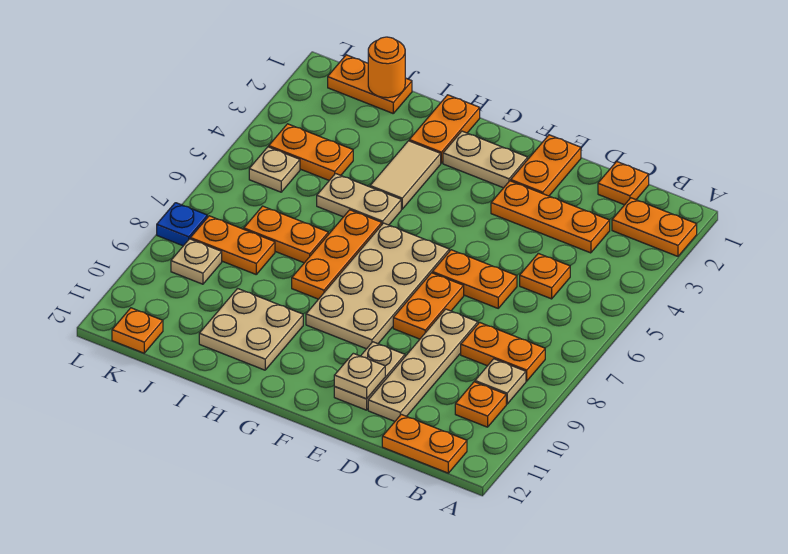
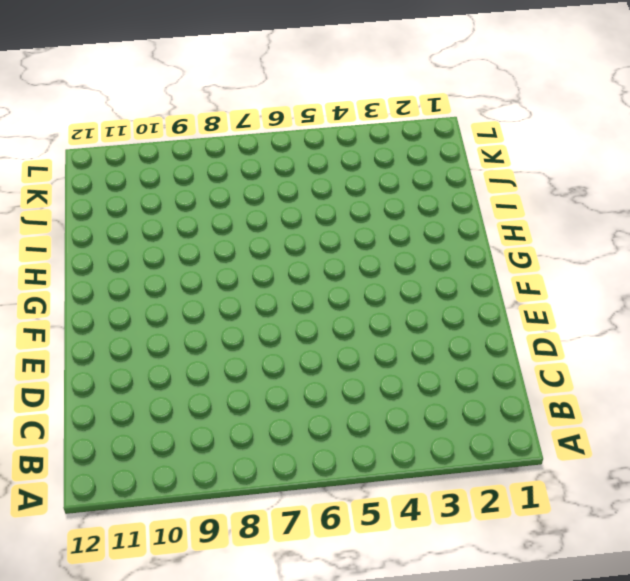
none -> orange 1x2 plate [612,198,697,256]
none -> orange 1x2 plate [461,322,545,381]
none -> tan 1x1 plate [475,359,526,404]
none -> orange 1x1 plate [455,382,506,427]

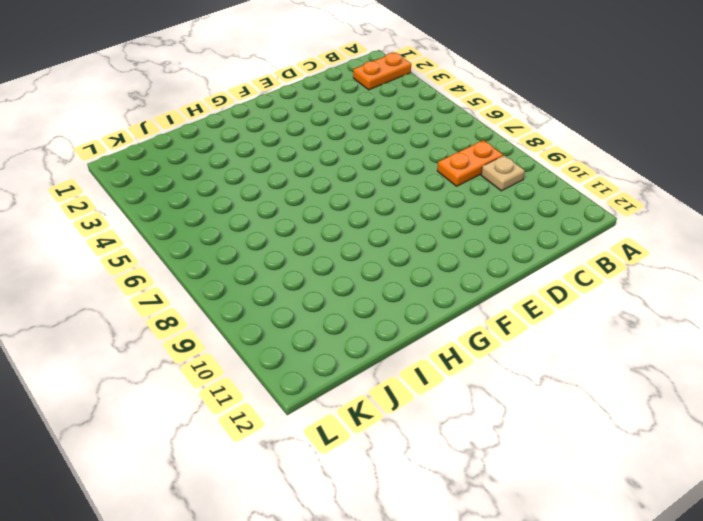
none -> orange 1x1 plate [455,382,506,427]
none -> orange 1x2 plate [382,414,467,473]
none -> orange 1x1 plate [598,161,649,205]
none -> orange 1x3 plate [491,181,610,253]

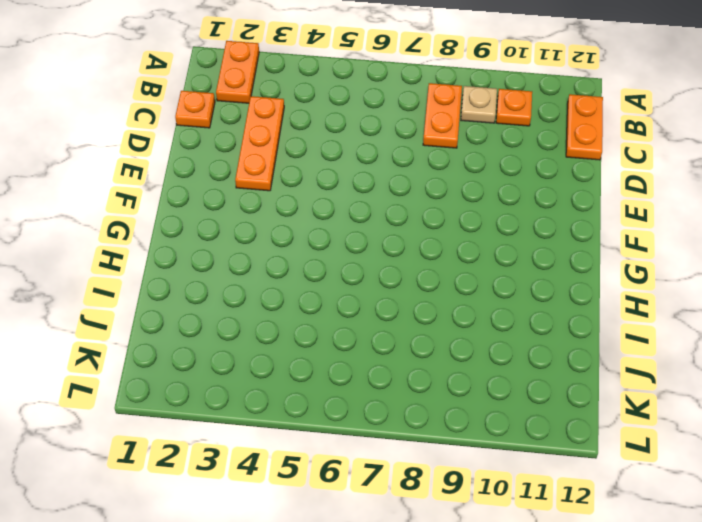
none -> orange 1x1 plate [520,253,570,299]
none -> orange 1x2 plate [432,250,517,308]
none -> tan 1x4 plate [368,309,478,421]
none -> orange 1x2 plate [511,135,581,196]

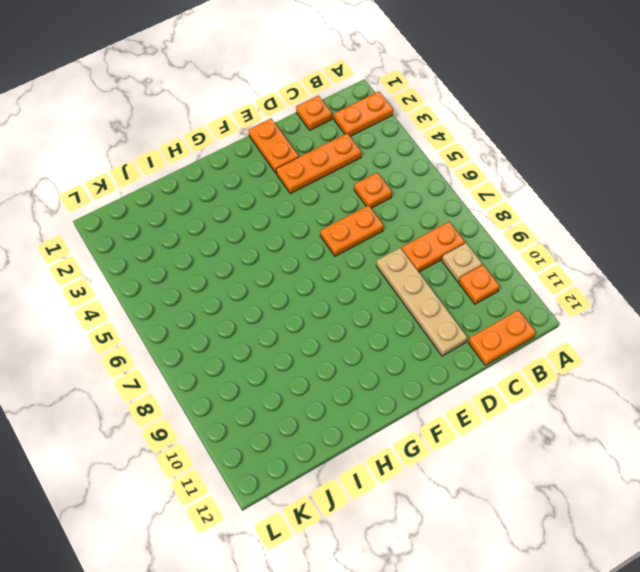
none -> orange 1x2 plate [393,273,464,339]
none -> tan 1x2 plate [334,342,405,410]
none -> tan 1x2 plate [443,131,528,188]
none -> tan 2x4 plate [306,223,449,349]

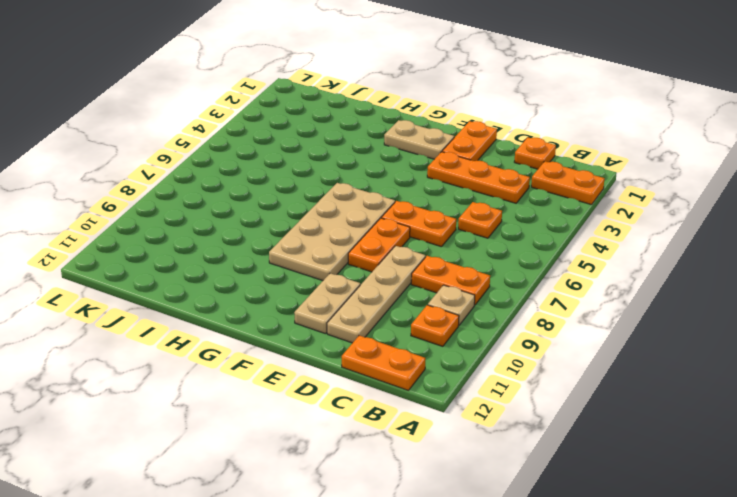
none -> orange 1x2 plate [409,95,480,163]
none -> tan 1x2 tile [370,141,441,209]
none -> tan 1x2 plate [317,174,401,225]
none -> orange 1x3 plate [292,210,382,299]

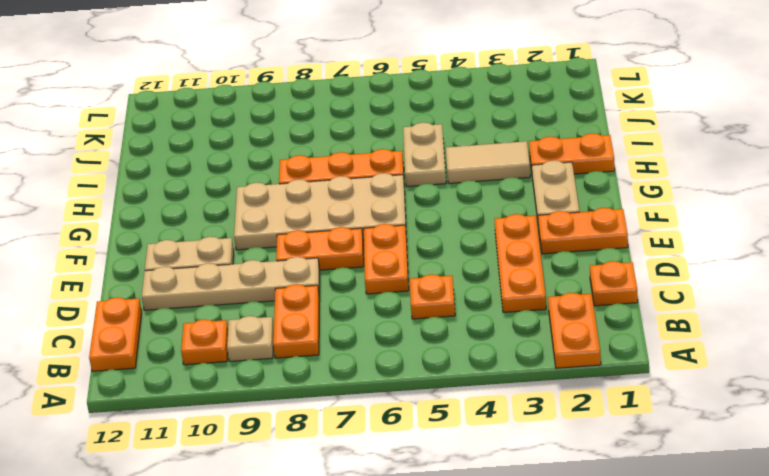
none -> tan 2x2 plate [199,289,303,370]
none -> orange 1x2 plate [244,206,328,263]
none -> orange 1x2 plate [328,55,412,113]
none -> orange 1x2 plate [269,124,353,180]

